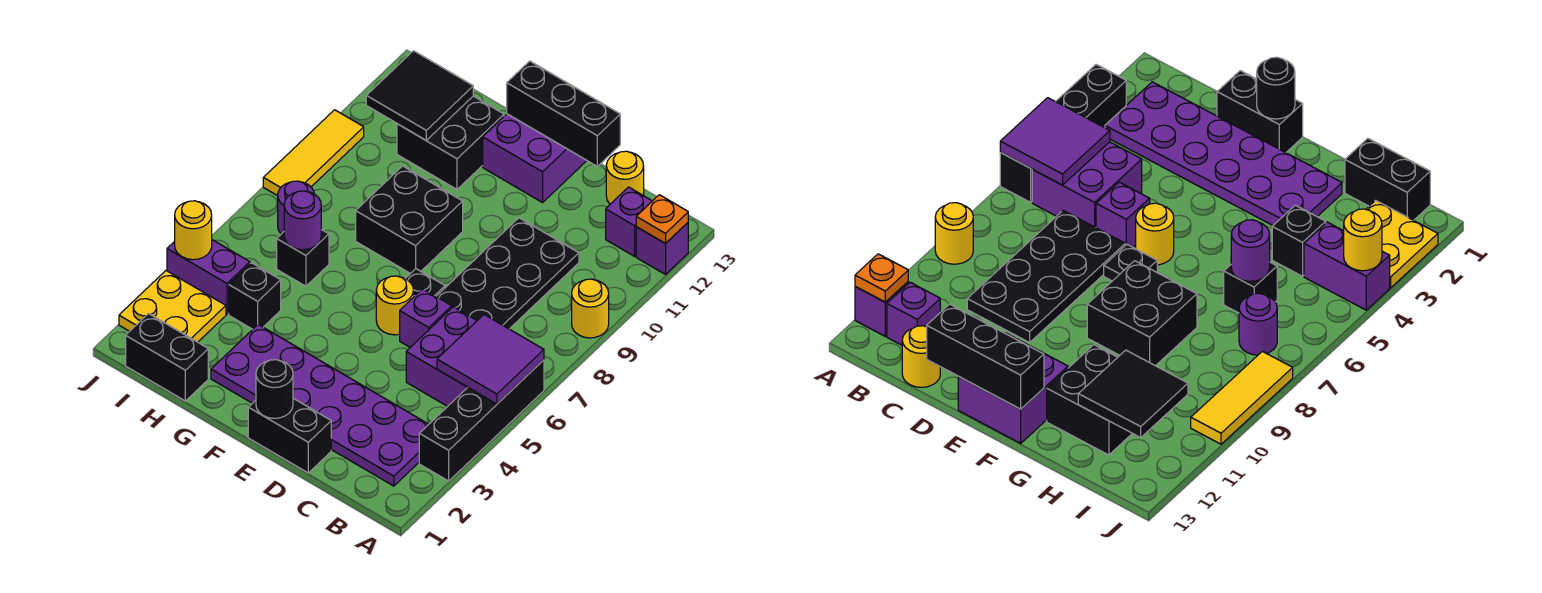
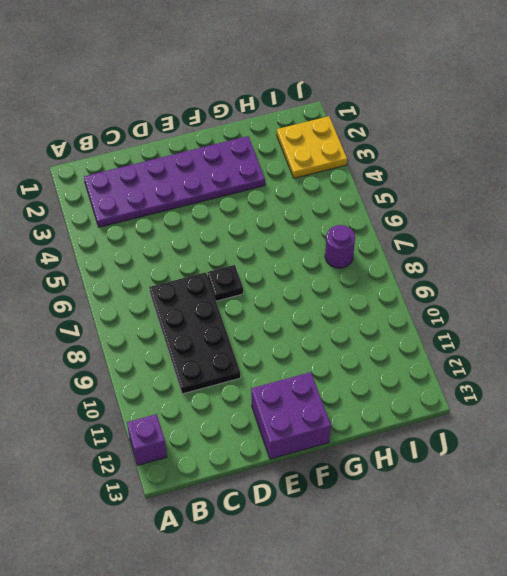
none -> black 1x4 brick [419,360,544,481]
none -> yellow 1x1 round brick [572,279,609,338]
none -> purple 2x2 brick [406,307,477,406]

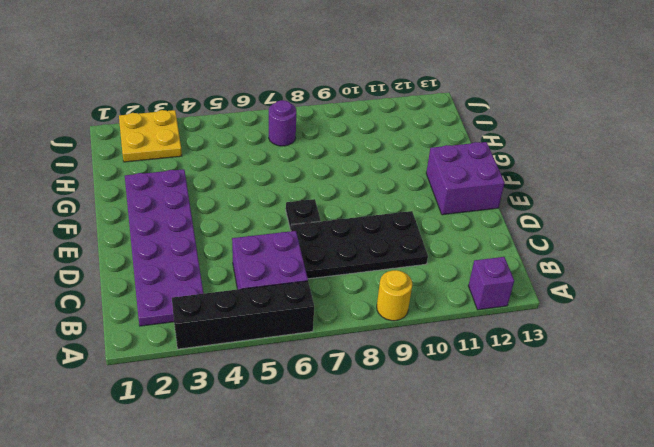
none -> purple 1x1 brick [606,187,652,256]
none -> yellow 1x1 round brick [606,151,644,204]
none -> black 1x2 brick [248,398,331,473]

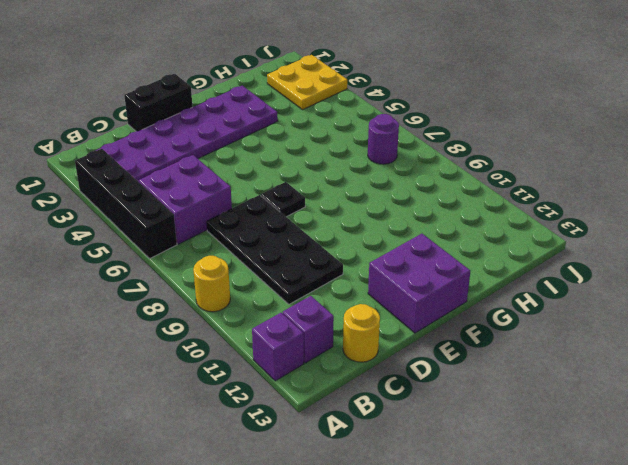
none -> purple 1x1 brick [400,289,452,347]
none -> yellow 1x1 round brick [376,276,414,335]
none -> black 2x2 brick [356,166,463,274]

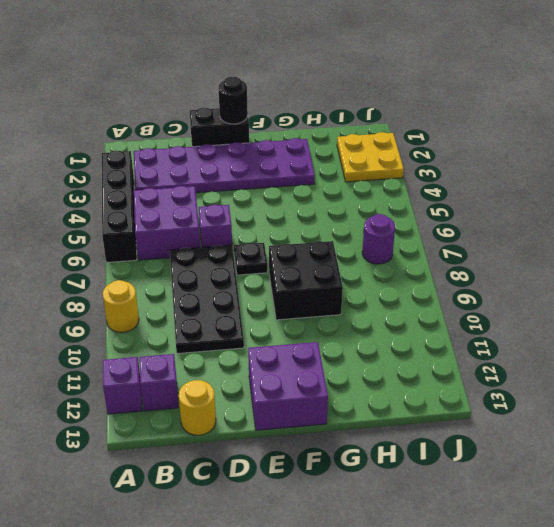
none -> yellow 1x1 round brick [376,276,414,335]
none -> black 2x2 brick [397,96,504,189]
none -> black 1x2 brick [126,314,208,401]

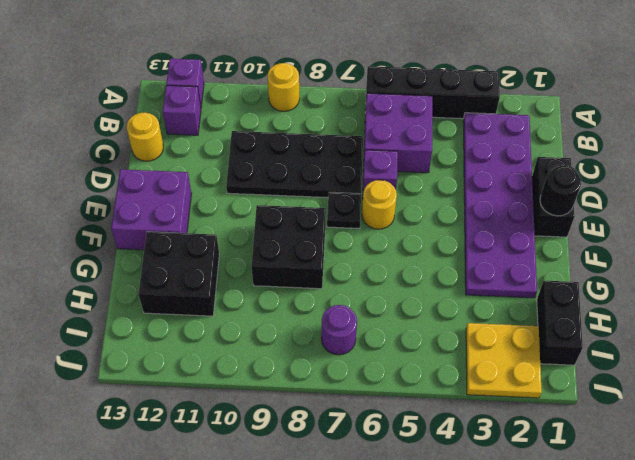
none -> black 1x1 brick [229,263,281,329]
none -> black 1x1 brick [277,230,329,286]
none -> purple 1x2 brick [167,240,250,314]

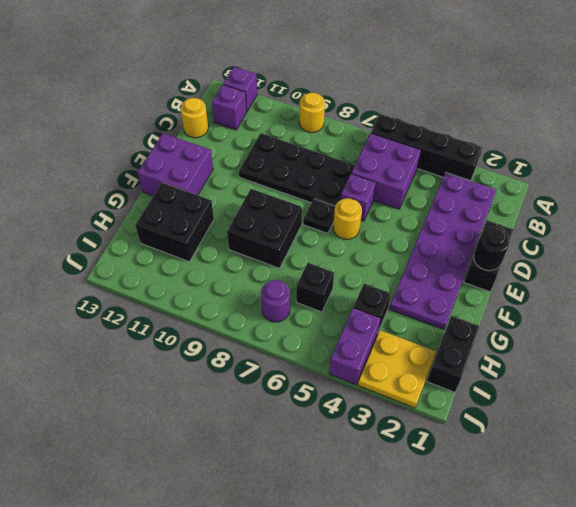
none -> yellow 1x3 tile [263,110,364,196]
none -> purple 2x2 tile [437,315,544,404]
none -> orange 1x1 plate [636,195,688,244]

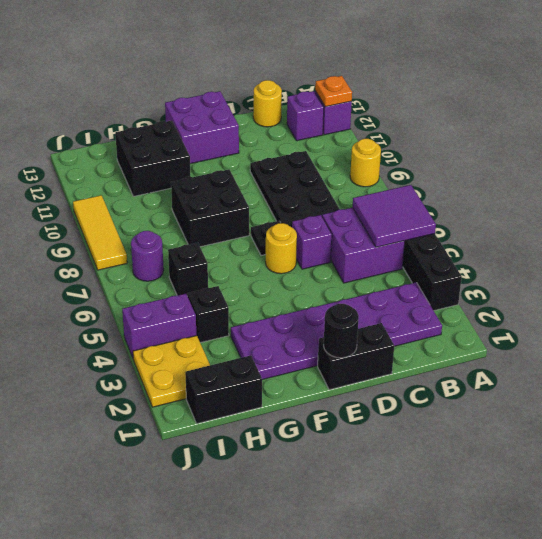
none -> black 1x3 brick [507,61,620,166]
none -> purple 1x1 round brick [284,191,321,250]
none -> black 2x2 tile [366,51,473,140]

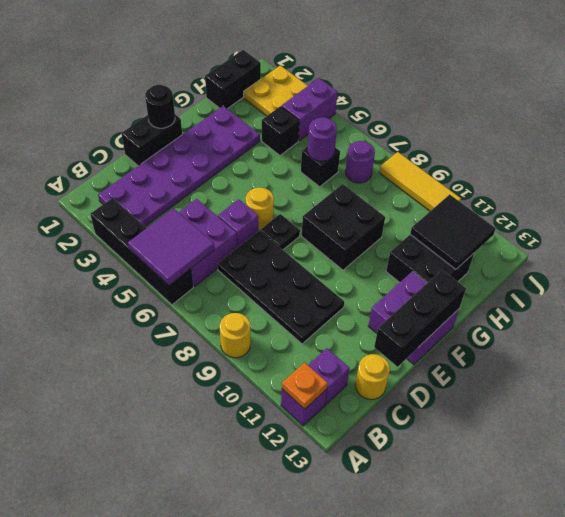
none -> yellow 1x1 round brick [175,201,212,260]

